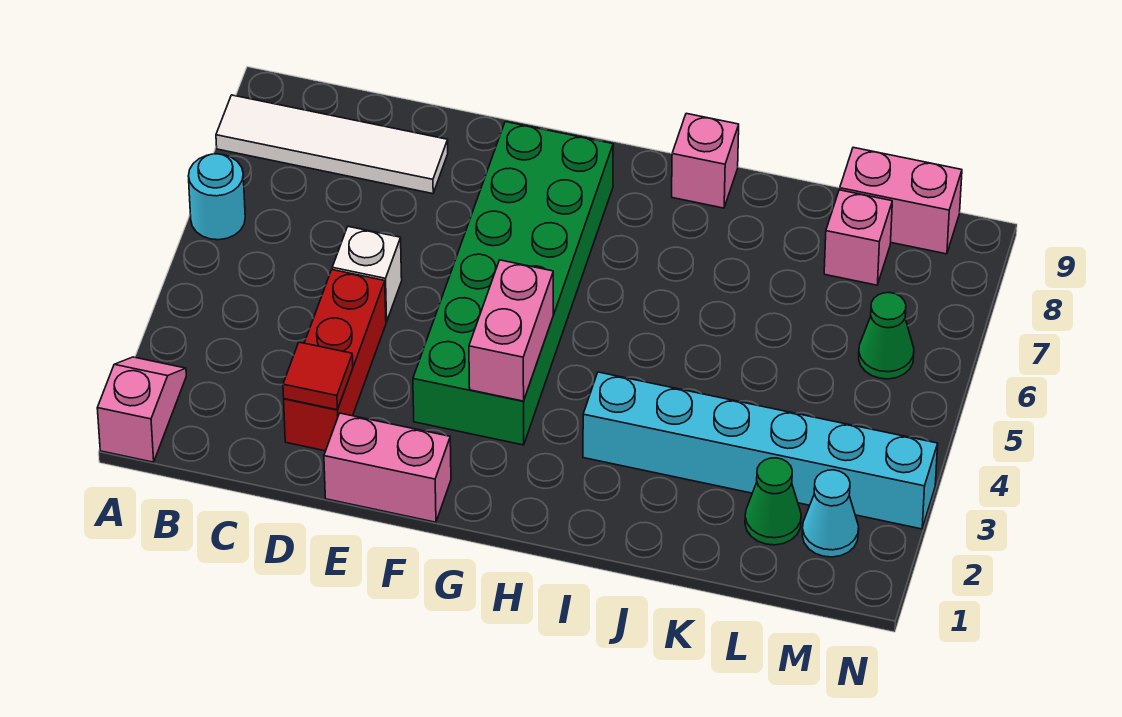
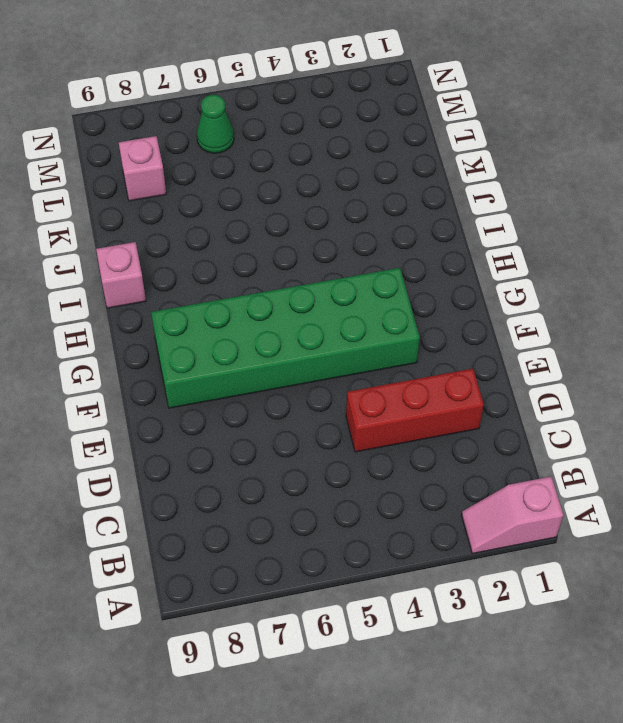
none -> cyan 1x1 round brick [189,154,245,240]
none -> white 1x4 tile [216,95,448,194]
none -> white 1x1 brick [332,227,402,322]

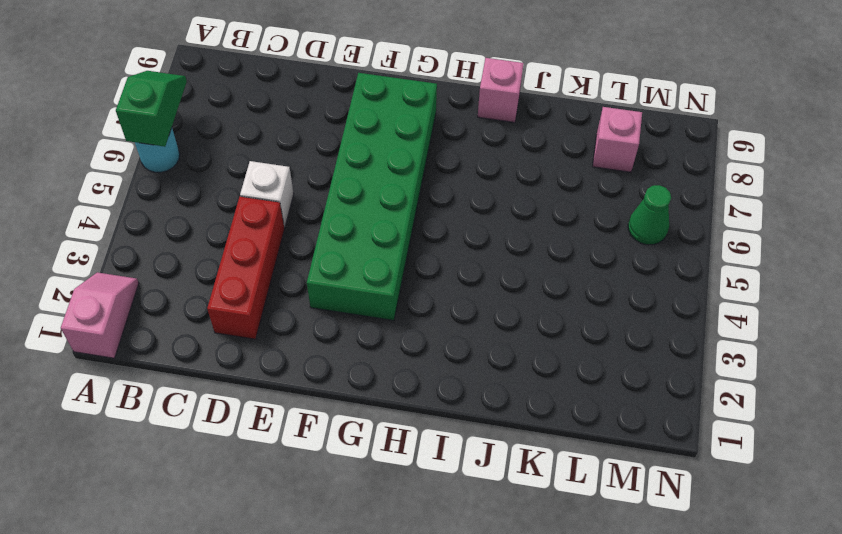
green 1x2 slope [116,71,187,147] -> none
none -> white 1x4 tile [216,95,448,194]
none -> pink 1x2 brick [324,413,451,522]
none -> cyan 1x6 brick [583,372,938,529]

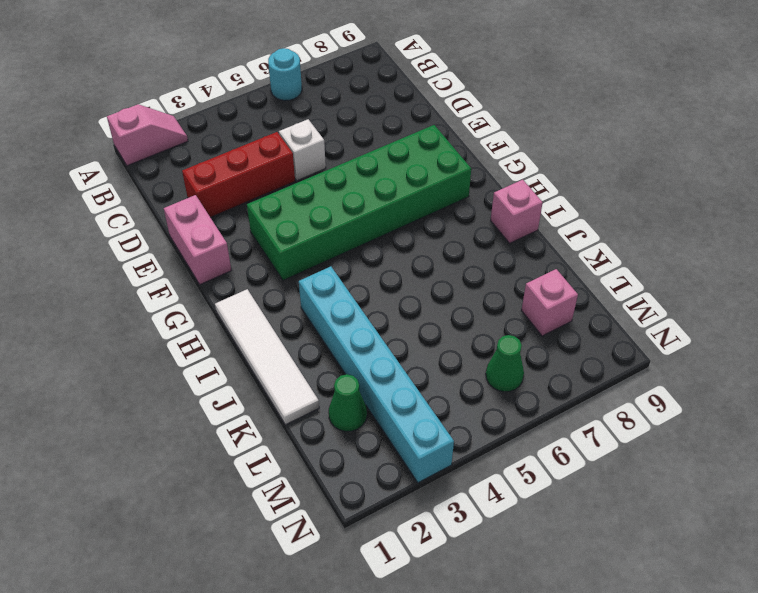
white 1x4 tile [215,289,319,425] -> white 1x4 tile moved to [216,95,448,194]
none -> pink 1x2 brick [840,147,962,254]
none -> cyan 1x1 cone [802,470,859,557]
none -> red 1x1 tile [283,342,353,410]

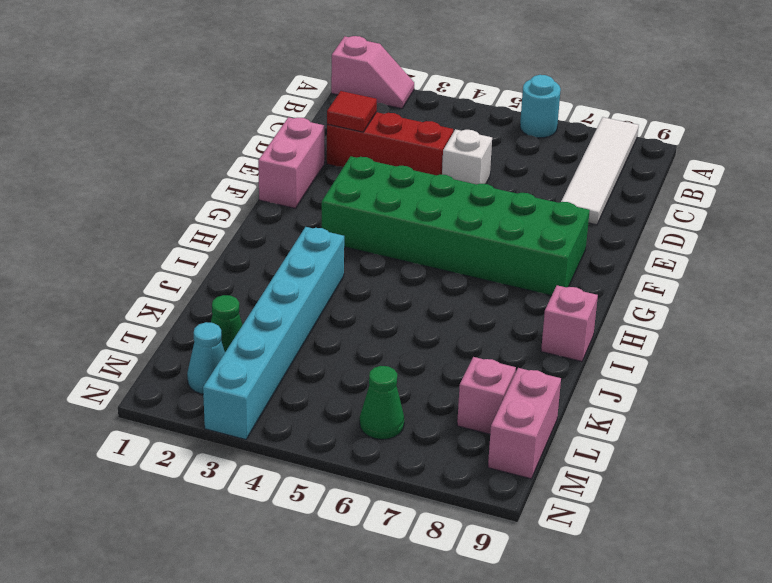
none -> pink 1x2 brick [469,260,553,401]

